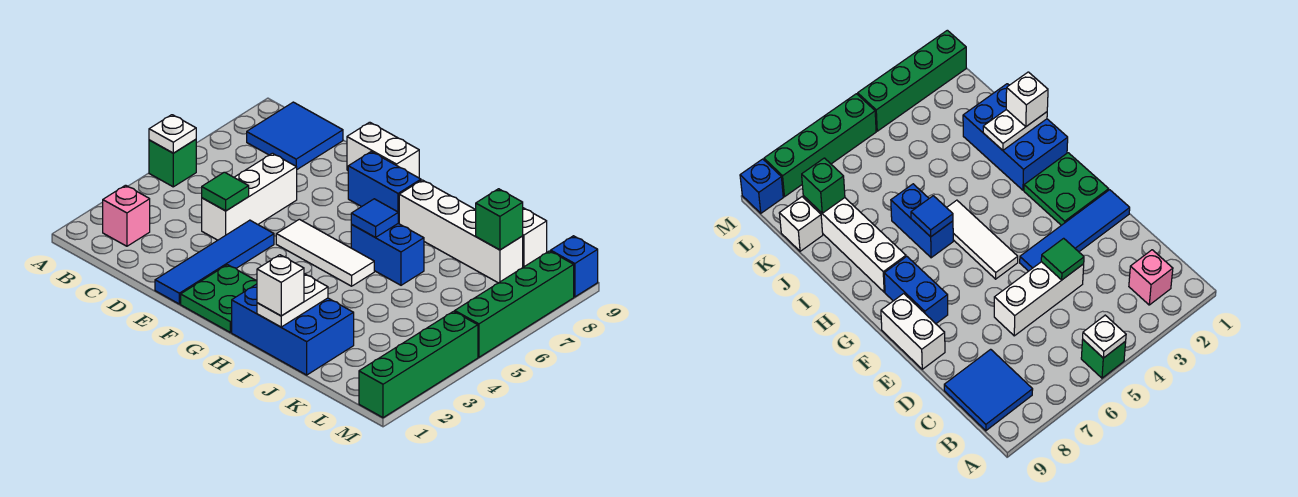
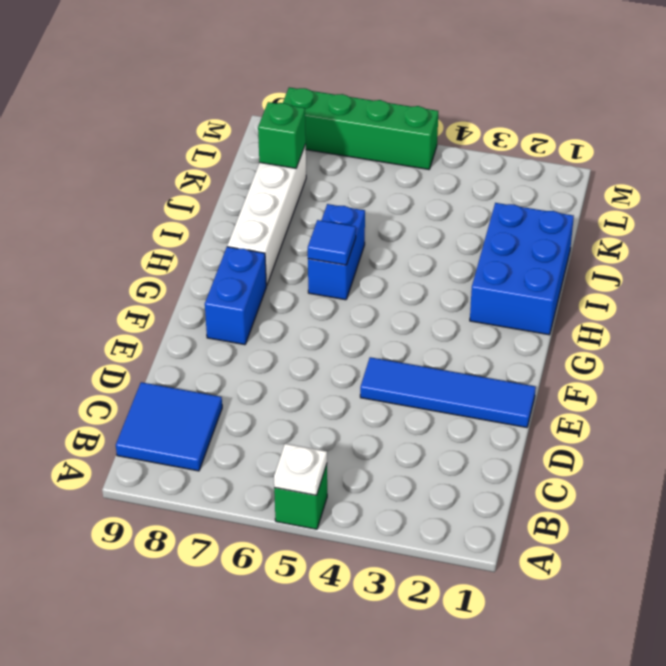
none -> pink 1x1 brick [103,185,150,246]
none -> white 1x3 brick [202,153,297,240]
none -> white 1x2 brick [347,122,419,178]

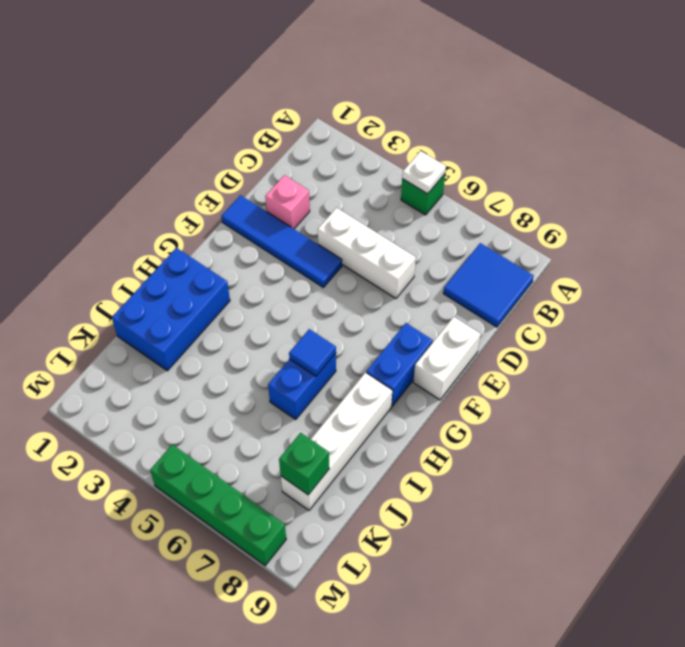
pink 1x1 brick [265,175,310,229] -> pink 1x1 brick moved to [103,185,150,246]
none -> green 2x2 plate [181,265,257,332]
none -> white 1x3 tile [276,219,374,286]
none -> white 1x1 brick [523,208,547,267]

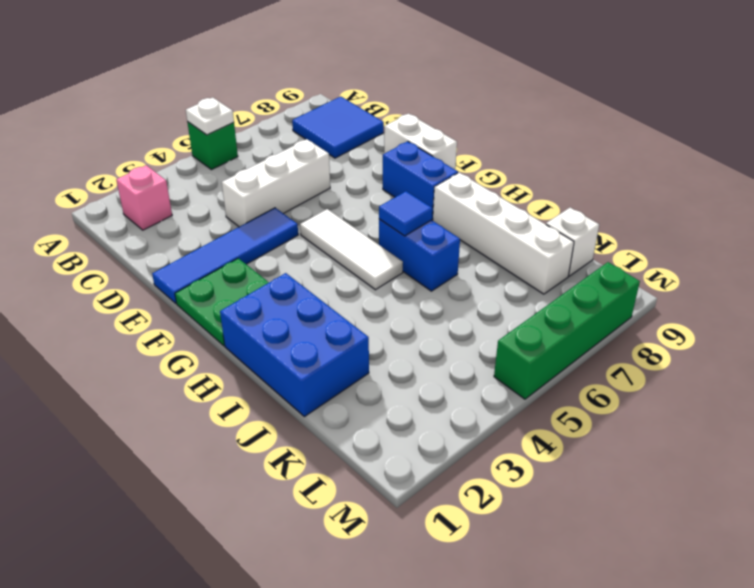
none -> green 1x4 brick [359,311,478,418]
none -> blue 1x1 brick [551,236,598,297]
none -> green 1x1 tile [202,172,249,211]

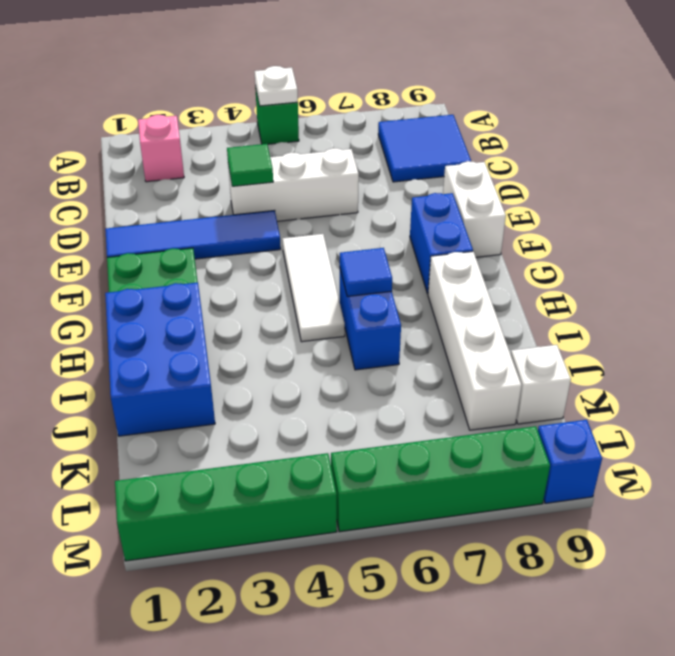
none -> white 1x2 plate [257,274,328,327]
none -> green 1x1 brick [476,189,523,250]
none -> white 1x1 brick [257,255,304,316]

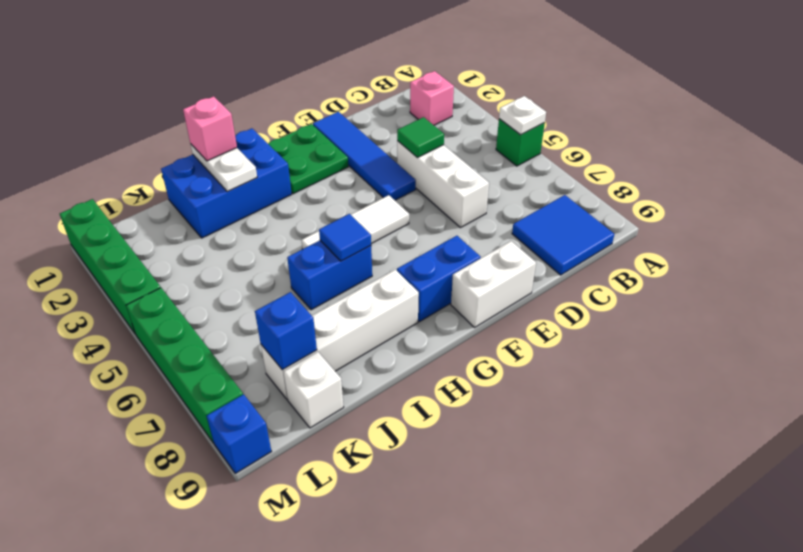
pink 1x1 brick [183,96,237,161] -> white 1x1 brick [257,255,304,316]
blue 1x1 brick [255,292,317,370] -> green 1x1 brick [476,189,523,250]

